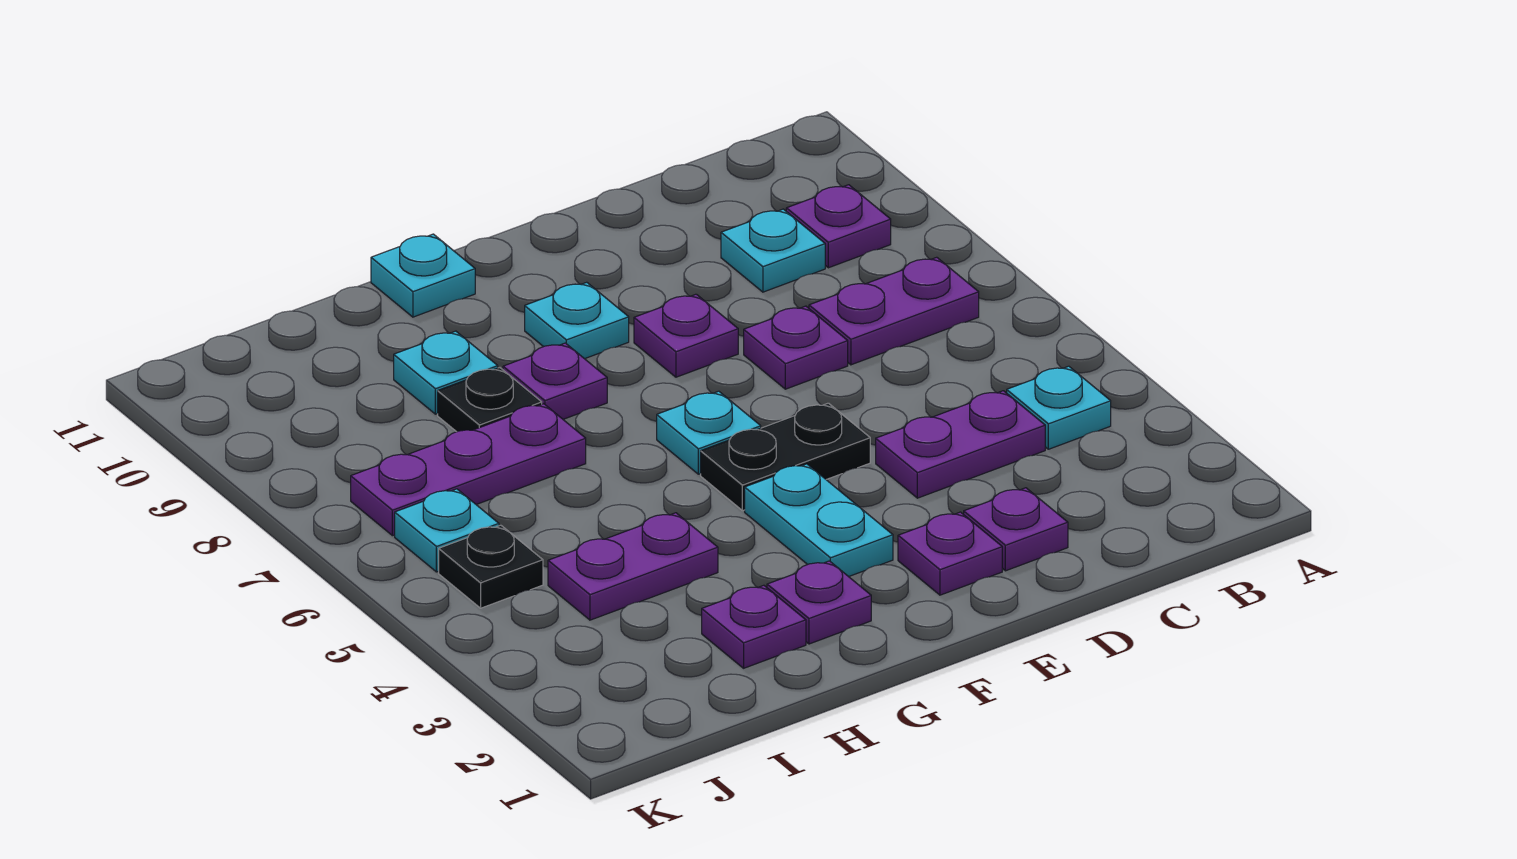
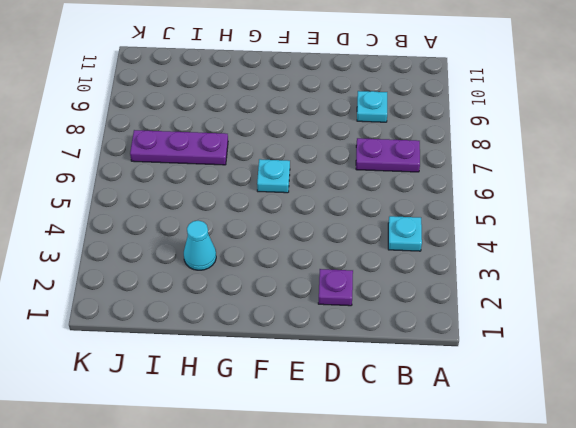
cyan 1x1 cone [184,221,216,270] -> none
none -> purple 1x1 plate [786,185,891,268]
none -> purple 1x2 plate [876,391,1045,498]
none -> purple 1x1 plate [744,306,848,389]

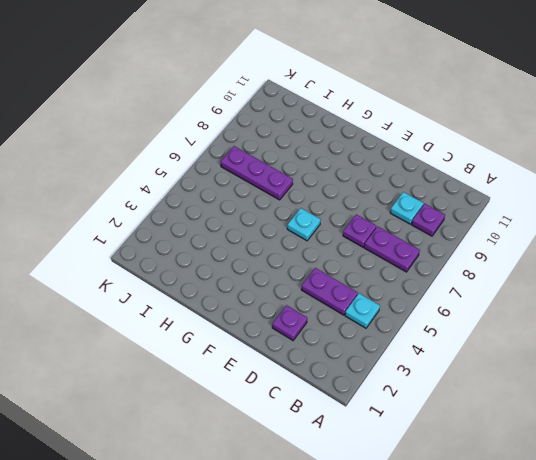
none -> purple 1x1 plate [898,512,1002,595]
none -> black 1x2 plate [701,403,870,511]
none -> purple 1x1 plate [634,294,738,377]

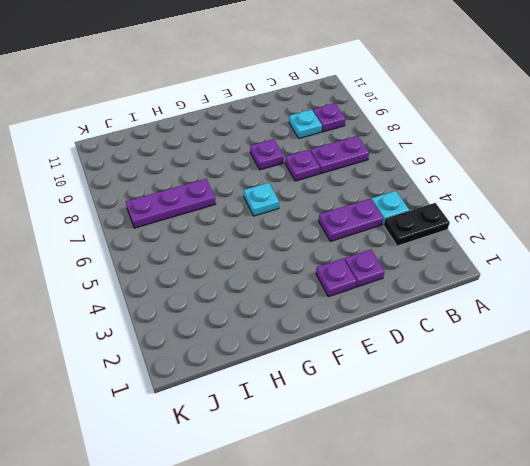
black 1x2 plate [384,203,450,246] -> black 1x2 plate moved to [701,403,870,511]
none -> cyan 1x2 plate [745,464,893,577]
none -> cyan 1x1 plate [525,282,629,359]
none -> purple 1x1 plate [767,561,871,644]

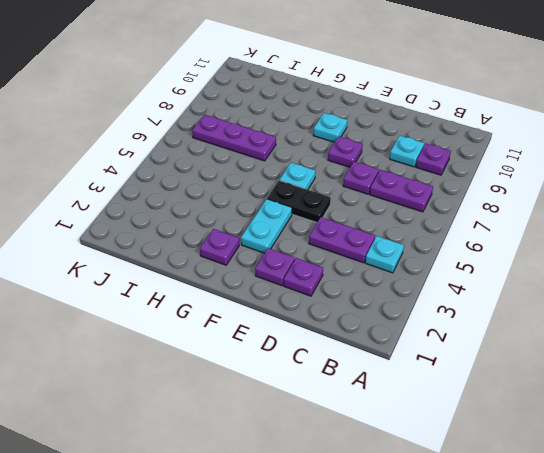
none -> purple 1x1 plate [503,343,607,419]
none -> cyan 1x1 plate [371,234,475,317]
none -> purple 1x1 plate [702,585,806,668]

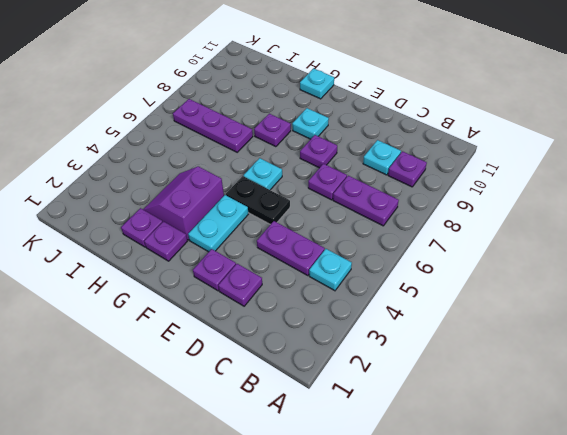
purple 2x2 slope [143,166,224,240] -> purple 1x2 plate [548,513,718,620]
none -> black 1x1 plate [438,368,542,432]
none -> cyan 1x1 plate [394,331,498,414]
none -> black 1x1 plate [439,525,543,608]

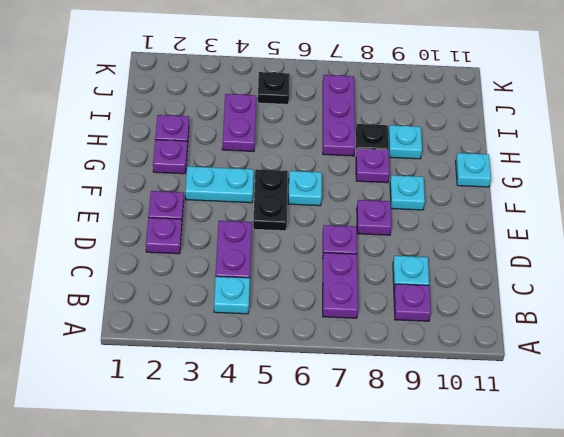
none -> cyan 1x1 plate [395,489,499,572]

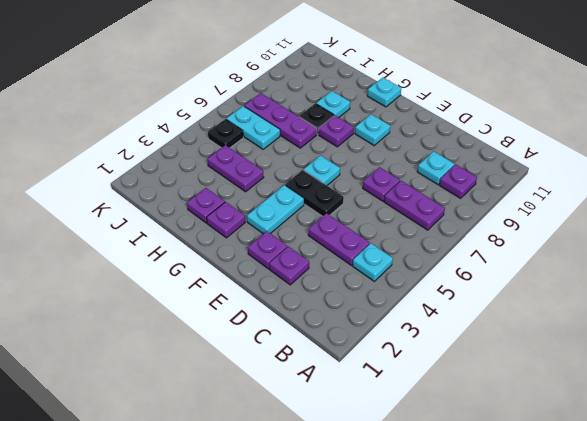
cyan 1x2 plate [226,106,280,149] -> cyan 1x1 plate [395,489,499,572]
none -> purple 1x1 plate [634,294,738,377]

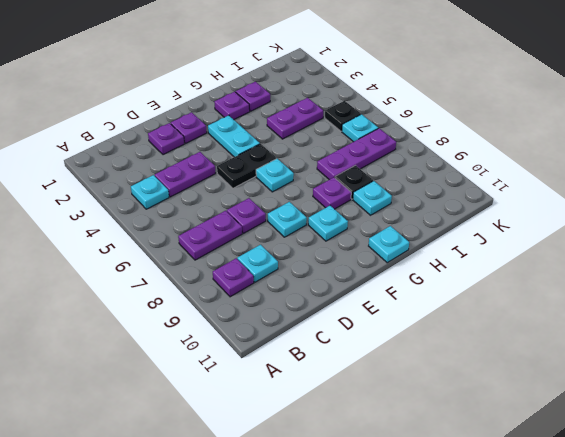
cyan 1x1 plate [268,202,307,237] -> purple 1x1 plate [634,294,738,377]

